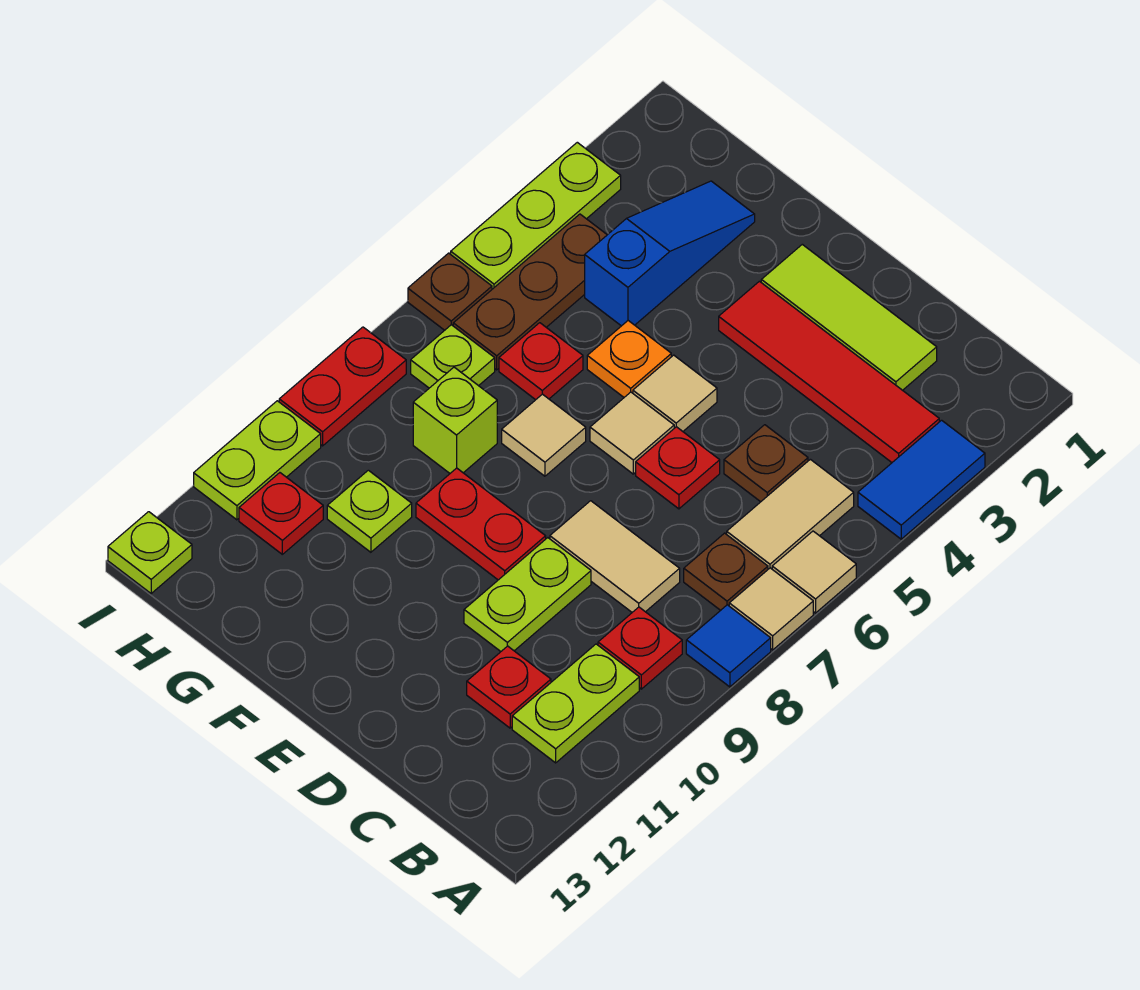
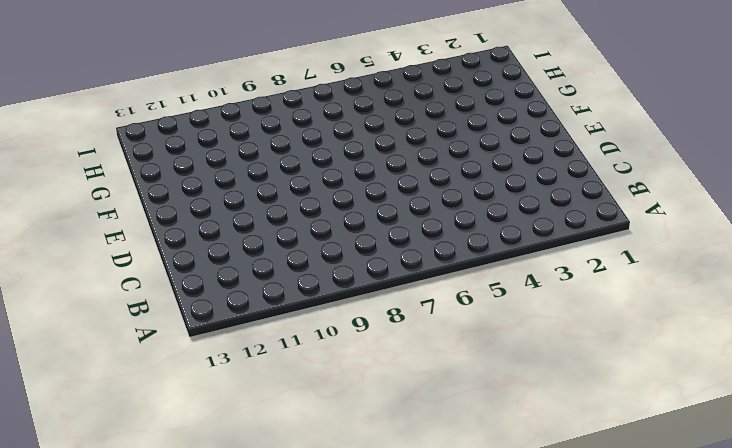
none -> blue 1x2 tile [858,420,985,539]
none -> tan 1x1 tile [772,531,856,613]
none -> tan 1x1 tile [729,568,813,650]
none -> blue 1x1 tile [686,605,771,687]

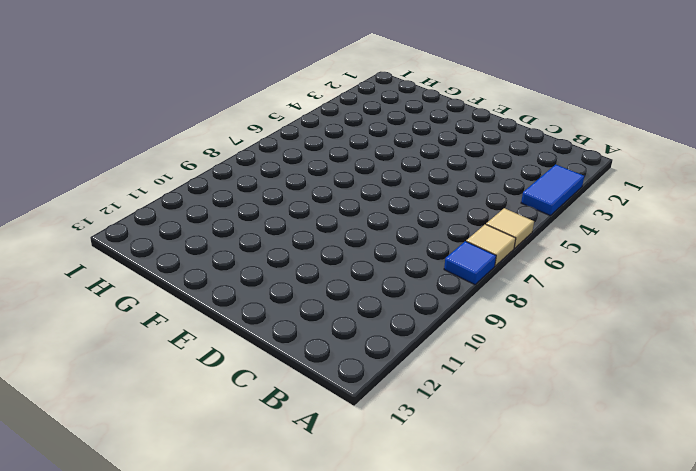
none -> red 1x4 tile [719,281,939,462]
none -> tan 1x2 tile [727,459,854,569]
none -> brown 1x1 plate [684,533,768,610]
none -> red 1x1 plate [598,607,682,689]

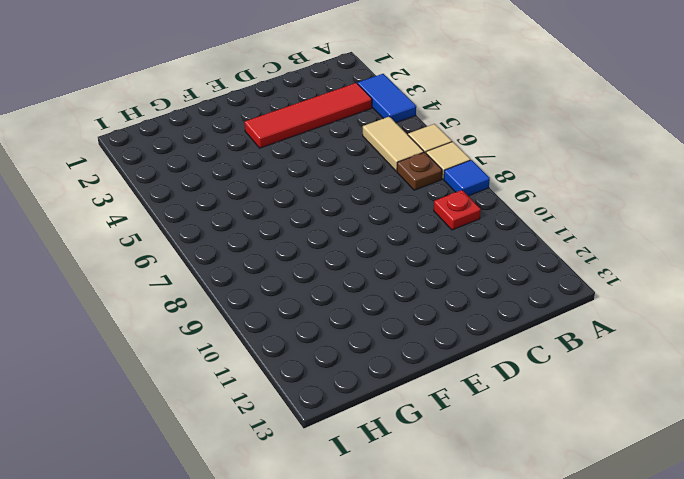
none -> lime 1x2 plate [512,644,639,763]
none -> lime 1x3 tile [761,244,937,390]
none -> brown 1x1 plate [724,425,808,502]
none -> tan 1x2 tile [550,501,680,612]

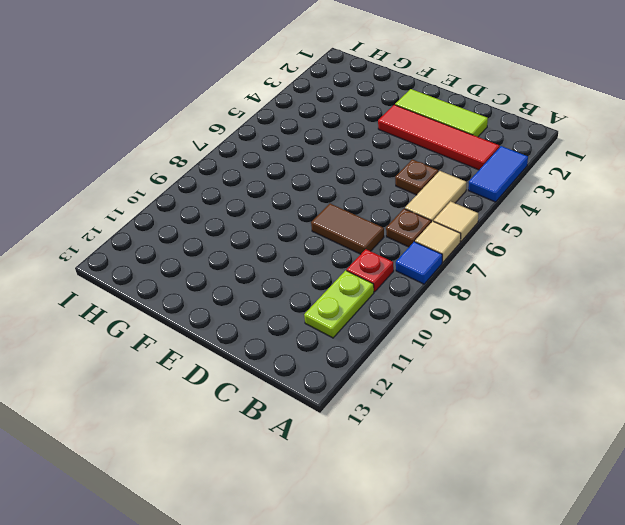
brown 1x2 tile [311,204,384,254] -> tan 1x2 tile [550,501,680,612]
none -> red 1x1 plate [467,646,551,728]
none -> red 1x1 plate [636,427,720,509]
none -> lime 1x2 plate [464,538,591,651]
none -> tan 1x1 tile [633,355,717,431]

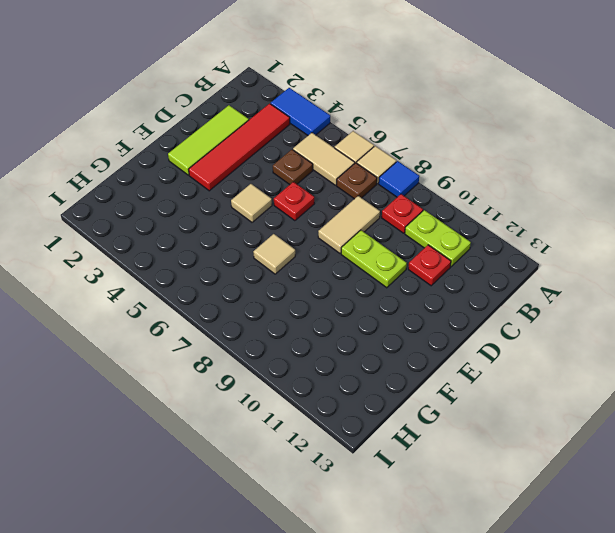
none -> tan 1x1 tile [590,392,674,474]
none -> red 1x2 plate [416,468,546,580]
none -> orange 1x1 plate [587,321,671,397]
none -> blue 1x3 slope [585,181,755,326]

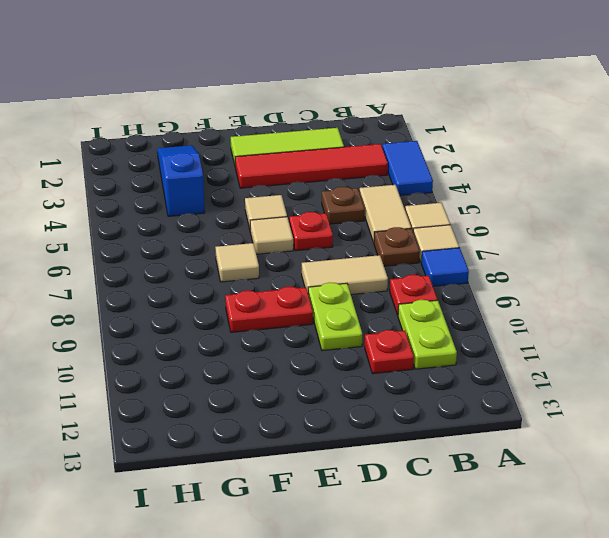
none -> orange 1x1 plate [587,321,671,397]
none -> red 1x1 plate [499,323,583,400]
none -> lime 1x1 brick [413,367,497,473]
none -> lime 1x1 plate [327,470,412,552]

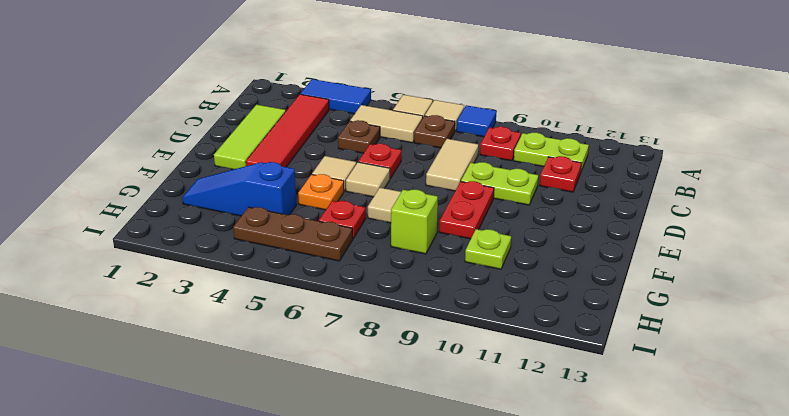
none -> lime 1x1 plate [411,325,495,388]
none -> red 1x1 plate [239,473,323,554]
none -> lime 1x3 plate [451,142,621,289]
none -> brown 1x1 plate [408,253,492,330]

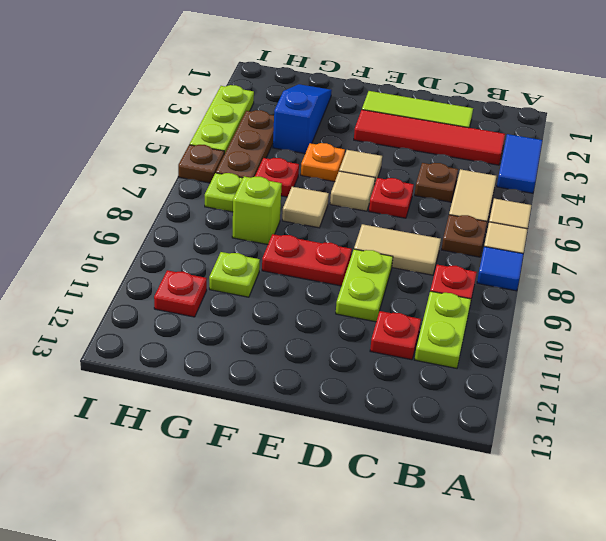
none -> red 1x2 plate [279,327,406,446]
none -> lime 1x2 plate [194,401,321,520]
none -> lime 1x1 plate [108,512,192,593]

